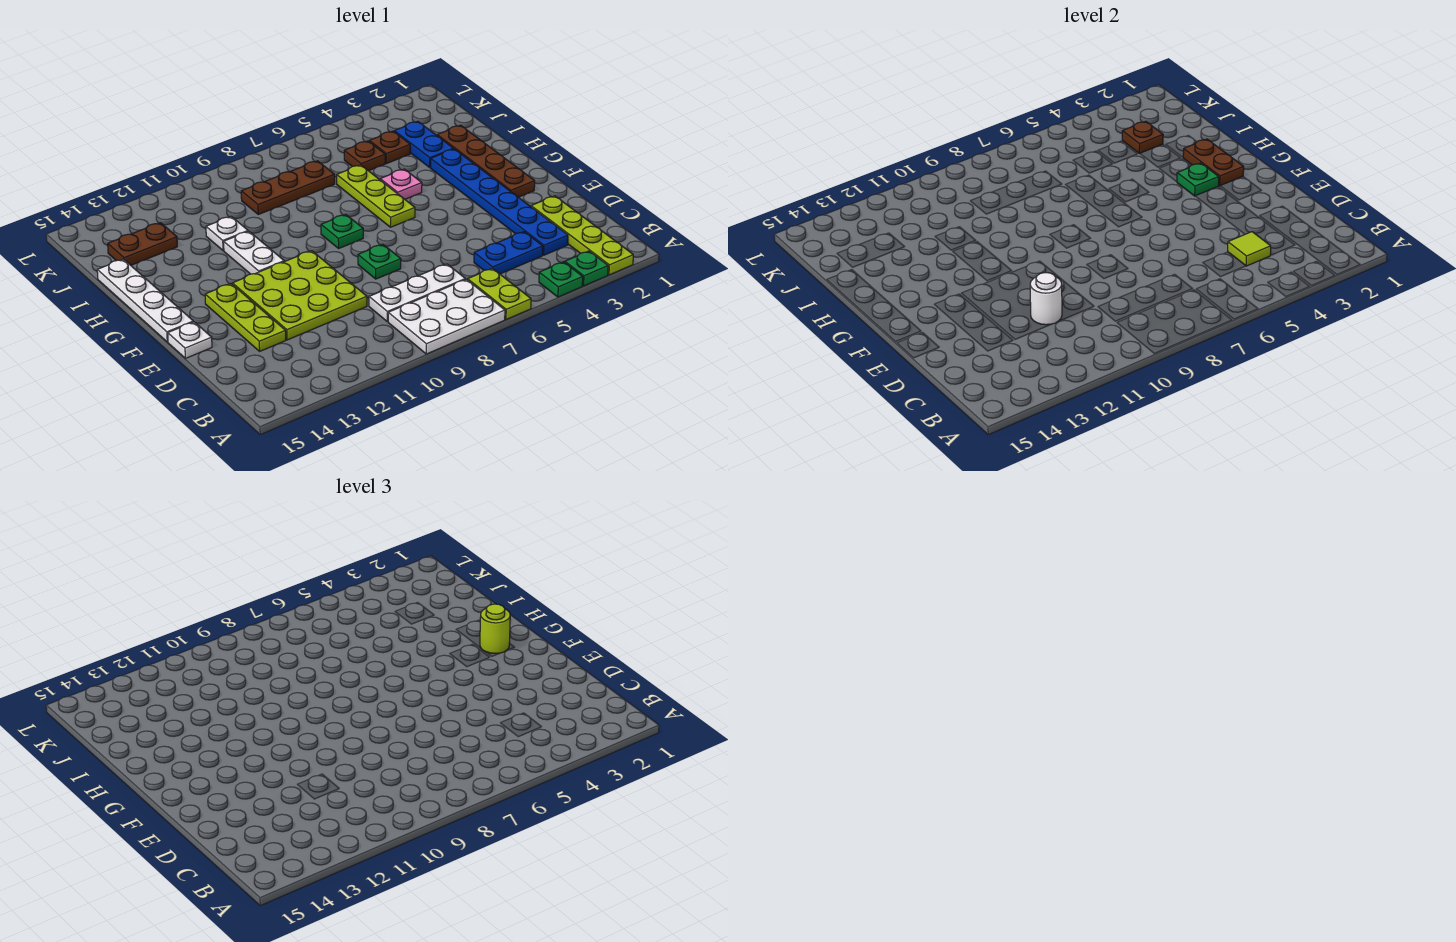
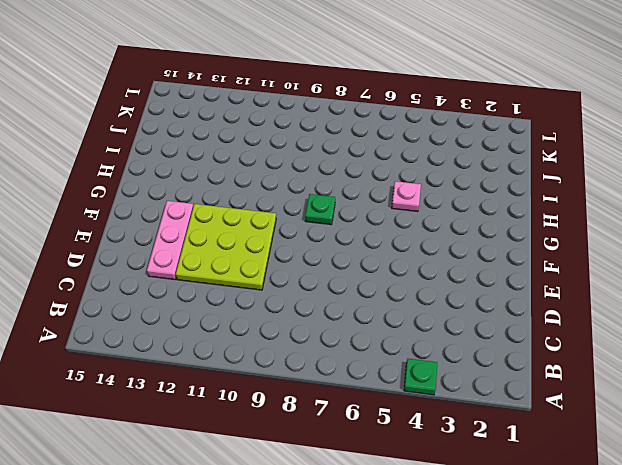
pink 1x3 plate [147,201,193,280] -> lime 1x3 plate [205,284,286,351]
none -> lime 1x4 plate [531,196,633,275]
none -> green 1x1 plate [565,251,608,286]
none -> lime 1x2 plate [468,268,531,320]
none -> white 2x3 plate [388,279,505,354]

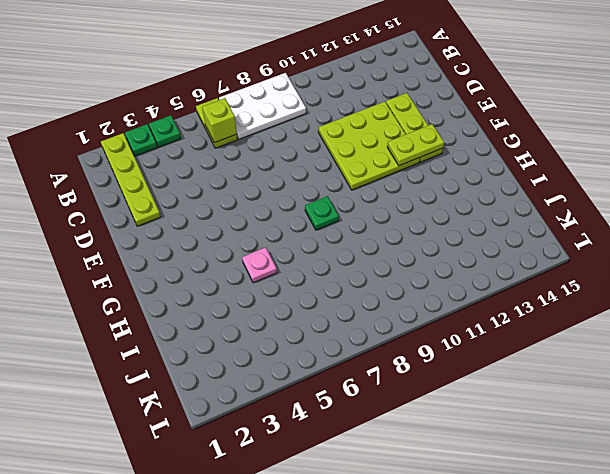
lime 1x1 brick [202,98,237,143] -> none
lime 1x2 plate [387,124,444,166] -> none
none -> blue 1x6 plate [431,149,568,255]
none -> blue 1x2 plate [474,232,543,274]
none -> white 1x3 plate [369,264,465,322]
none -> green 1x1 plate [358,244,401,279]

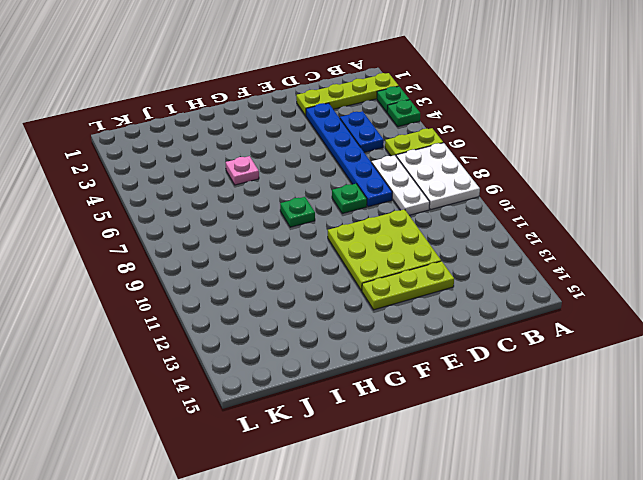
blue 1x6 plate [306,103,392,207] -> blue 1x6 plate turned to [431,149,568,255]
none -> white 1x1 plate [168,322,212,358]
none -> brown 1x4 plate [437,125,535,197]
none -> white 1x4 plate [97,259,193,342]
none -> lime 1x3 plate [337,165,415,227]

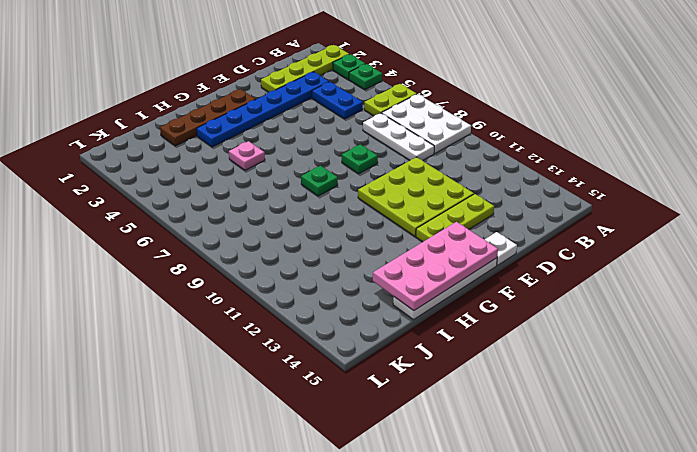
pink 2x4 plate [373,222,498,311] -> none
none -> lime 1x3 plate [337,165,415,227]
none -> white 1x2 plate [224,231,284,274]
none -> blue 1x2 plate [394,121,454,167]
none -> white 1x1 plate [206,216,248,251]

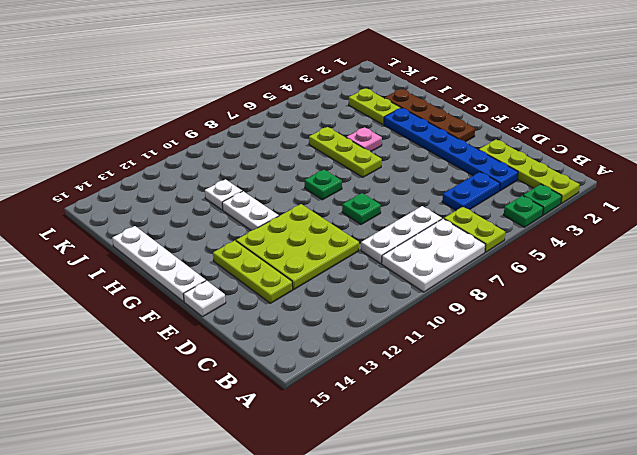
lime 1x2 plate [349,89,400,125] -> blue 1x2 plate [394,121,454,167]
none -> brown 1x1 plate [369,131,410,164]
none -> brown 1x1 plate [344,141,385,171]
none -> brown 1x3 plate [241,161,335,214]
none -> brown 1x2 plate [108,223,177,265]

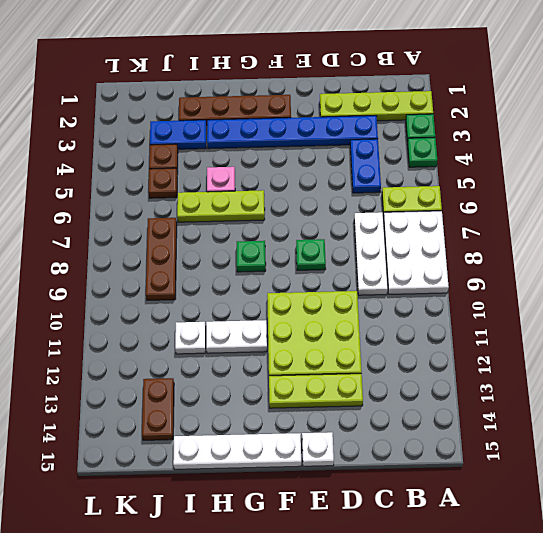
none -> lime 1x1 tile [1228,232,1271,266]
none -> white 1x1 round brick [1030,272,1062,325]
none -> brown 1x2 plate [1183,139,1244,186]
none -> green 1x1 plate [1177,163,1219,196]

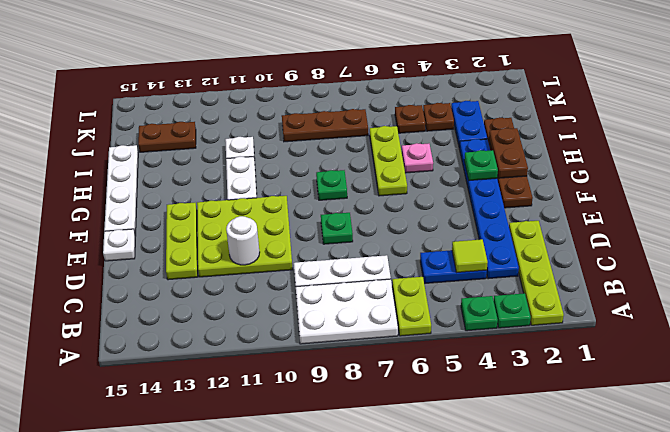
none -> brown 1x1 plate [1122,121,1163,154]
none -> lime 1x1 round brick [480,604,510,653]

